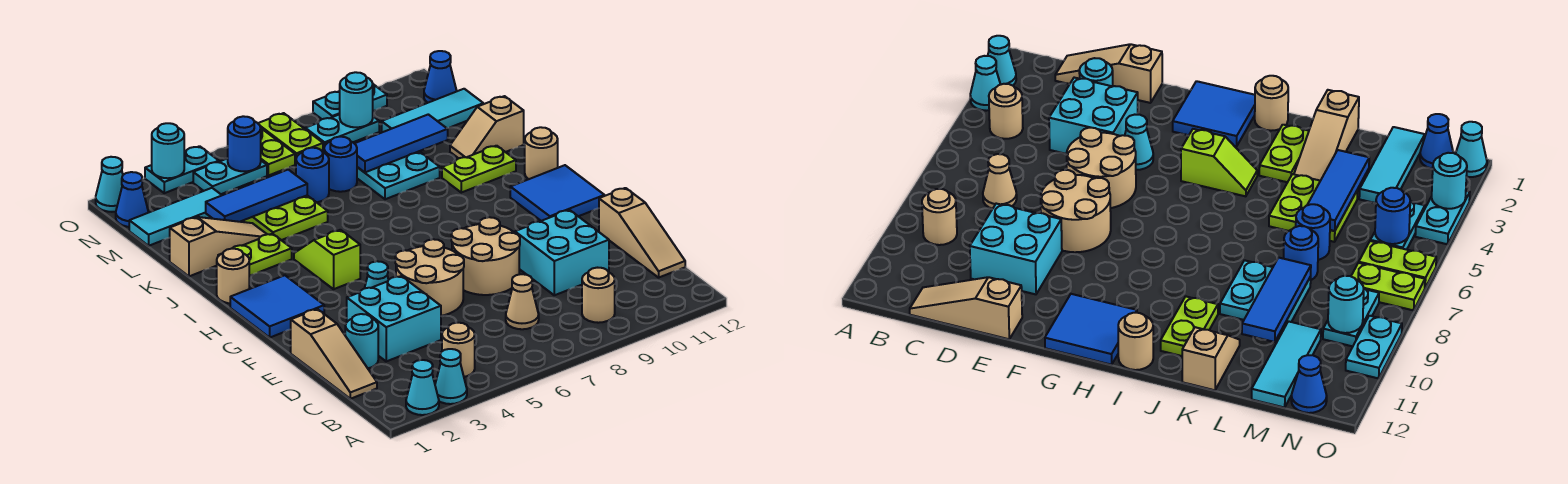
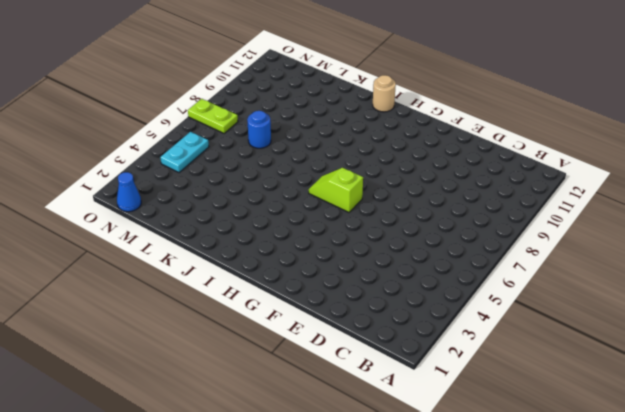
lime 1x2 slope [309,168,363,212] -> lime 1x2 slope moved to [294,230,360,289]
none -> cyan 1x1 cone [406,360,439,415]
none -> cyan 1x1 cone [435,349,467,404]
none -> tan 1x1 round brick [442,323,475,377]
none -> tan 1x1 round brick [582,268,615,323]

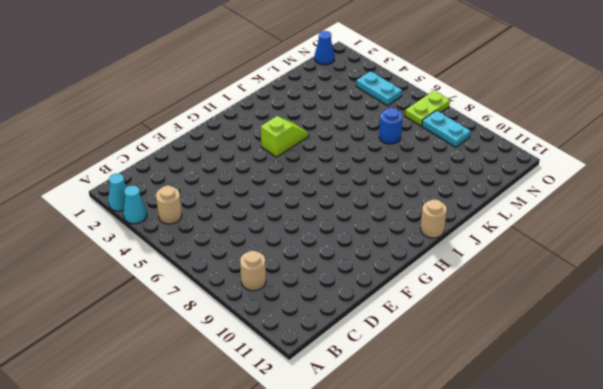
none -> tan 1x3 slope [291,309,377,399]
none -> tan 1x1 cone [506,274,539,329]
none -> tan 1x3 slope [599,188,685,278]
none -> cyan 1x1 round brick [345,314,378,368]

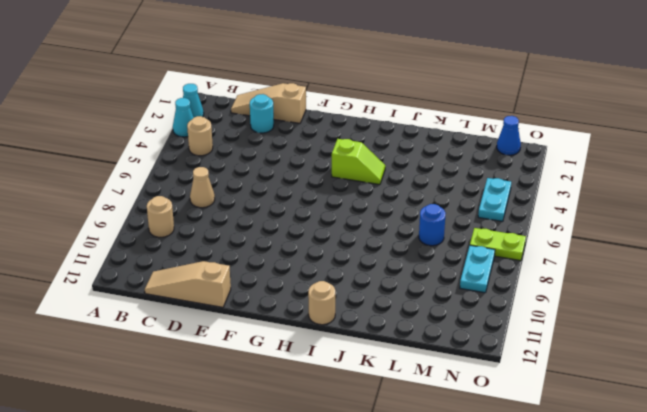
none -> cyan 2x2 brick [347,276,441,361]
none -> cyan 2x2 brick [515,210,609,295]
none -> tan 2x2 round brick [395,239,464,316]
none -> tan 2x2 round brick [451,217,520,295]

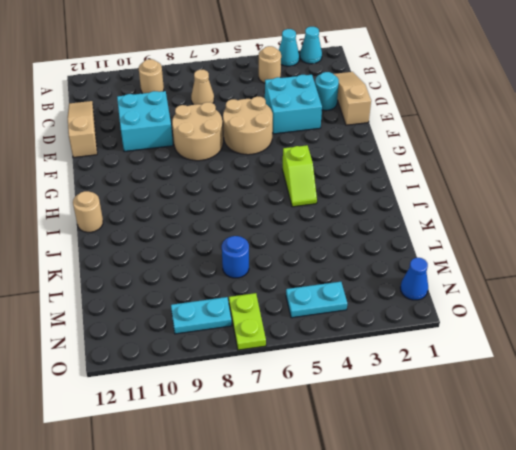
none -> cyan 1x1 cone [365,261,388,288]
none -> blue 2x2 tile [230,275,324,337]
none -> blue 2x2 tile [510,165,604,221]
none -> tan 1x1 round brick [217,249,249,303]

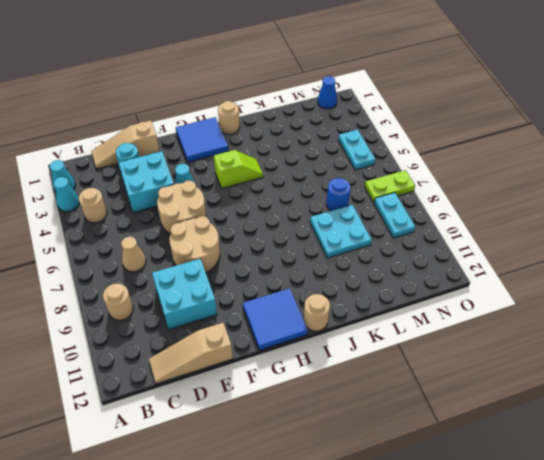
none -> lime 1x2 plate [218,234,292,276]
none -> lime 1x2 plate [442,146,516,193]
none -> tan 1x3 slope [170,217,267,276]
none -> lime 2x2 plate [243,196,328,240]

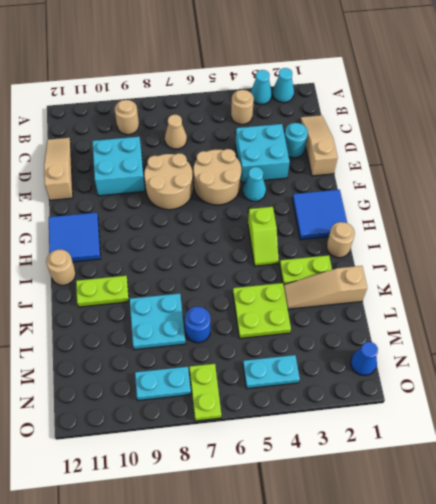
none -> tan 1x2 slope [450,96,524,158]
none -> blue 1x1 round brick [296,148,329,202]
none -> cyan 1x3 tile [129,188,222,246]
none -> cyan 1x3 tile [382,89,483,132]

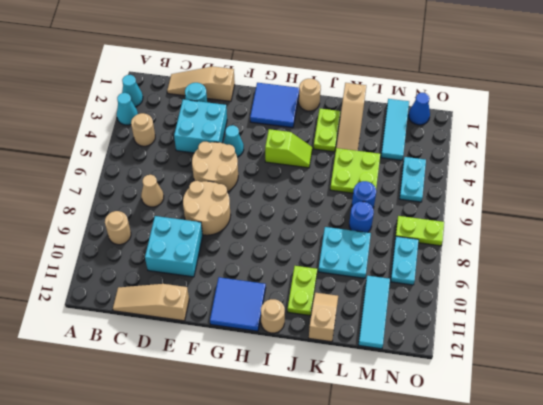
none -> lime 1x2 plate [261,128,295,175]
none -> blue 1x1 cone [424,51,457,103]
none -> cyan 1x1 cone [96,157,123,212]
none -> cyan 1x2 plate [145,146,219,193]

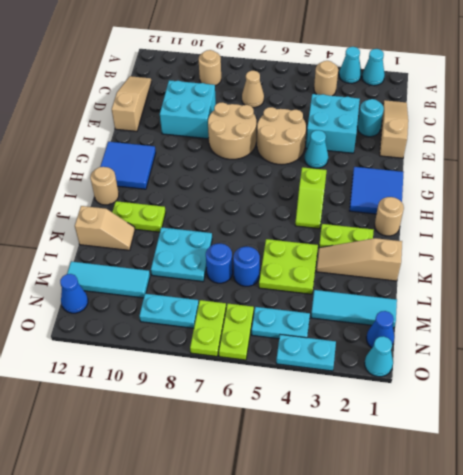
none -> cyan 1x2 plate [313,84,387,119]
none -> blue 1x3 tile [206,170,307,222]
none -> blue 1x3 tile [354,114,448,172]
none -> blue 1x1 round brick [228,116,261,171]

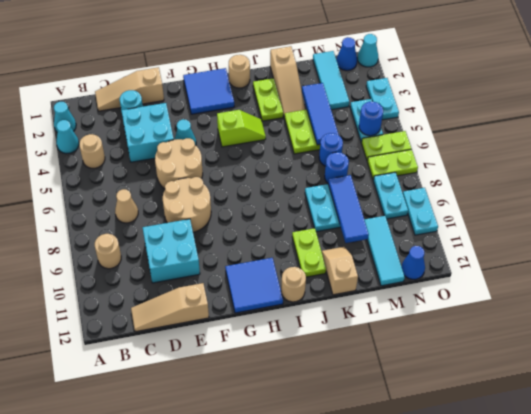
none -> cyan 1x1 round brick [340,72,373,127]
none -> cyan 1x1 round brick [152,123,184,178]

